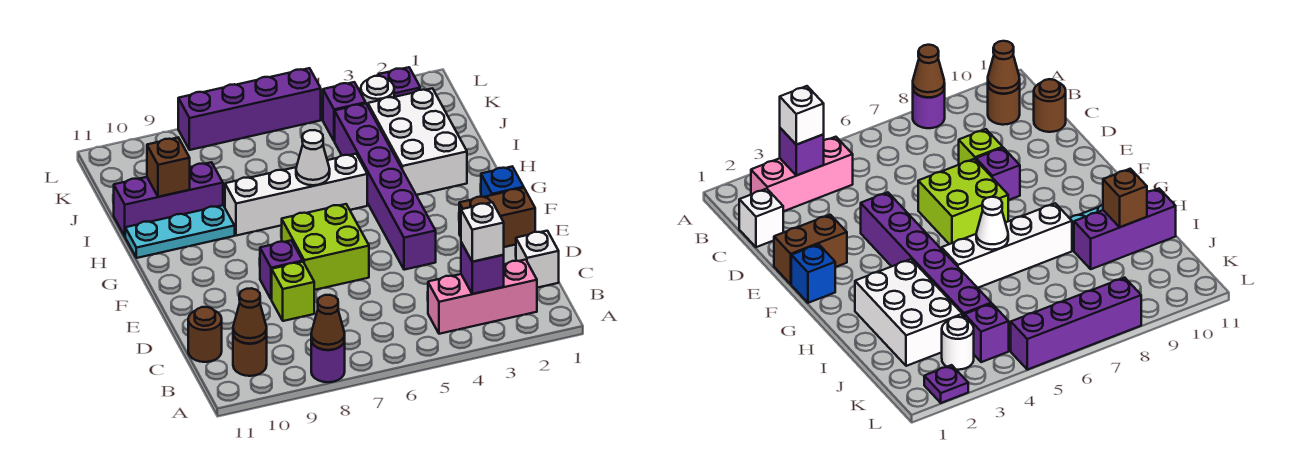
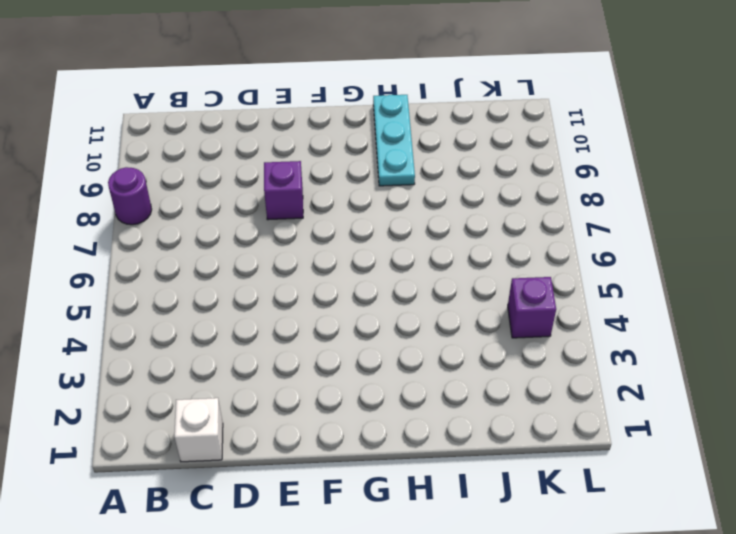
none -> pink 1x3 brick [428,260,537,334]
none -> brown 1x1 round brick [233,334,267,376]
none -> brown 1x1 round brick [188,307,222,362]

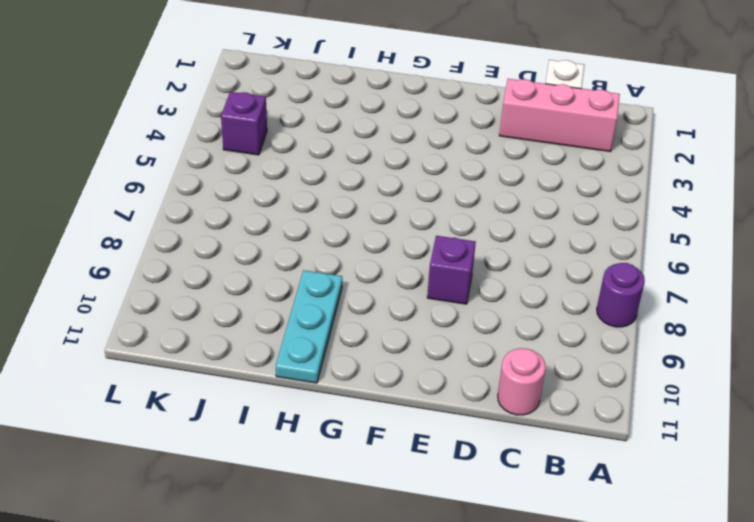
pink 1x3 brick [499,79,620,152] -> pink 1x3 brick turned to [428,260,537,334]
pink 1x1 round brick [498,348,546,415] -> brown 1x1 round brick [188,307,222,362]
none -> brown 1x1 round brick [233,334,267,376]
none -> lime 1x1 brick [272,262,314,321]
none -> brown 1x2 brick [459,188,535,247]

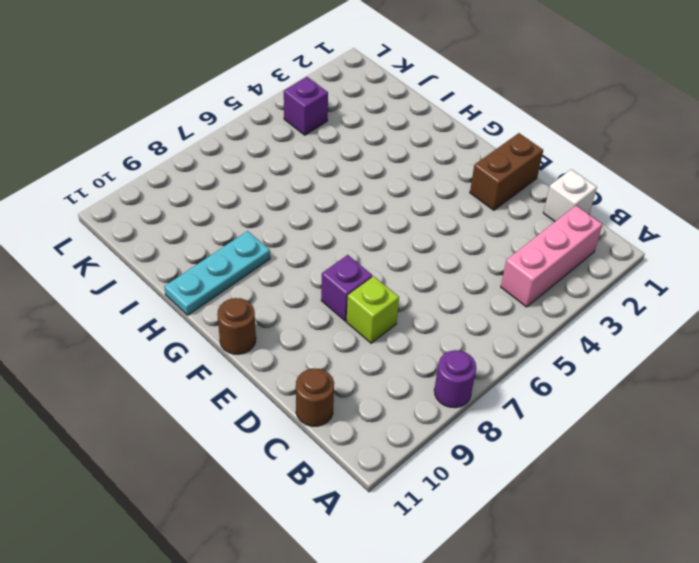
brown 1x1 round brick [217,298,256,354] -> brown 1x1 round brick moved to [233,334,267,376]
none -> purple 1x6 brick [335,104,436,270]
none -> lime 2x2 brick [282,204,369,290]
none -> blue 1x1 brick [481,167,524,197]

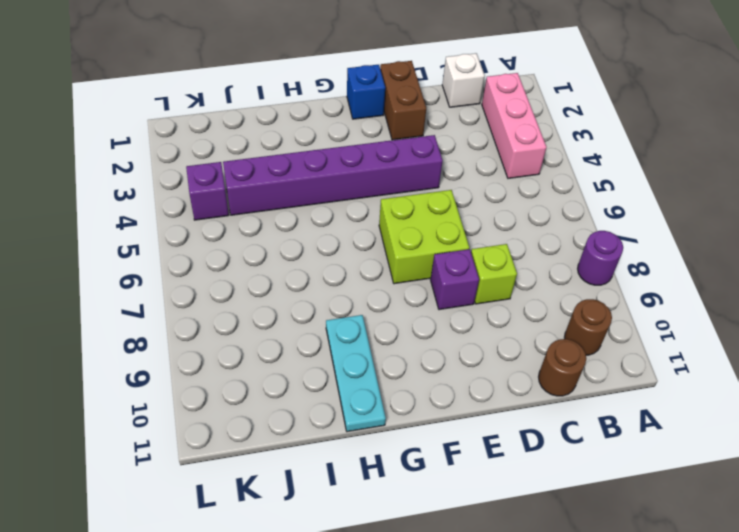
none -> white 2x3 brick [368,88,467,195]
none -> white 1x4 brick [225,154,367,236]
none -> purple 1x3 brick [114,162,223,236]

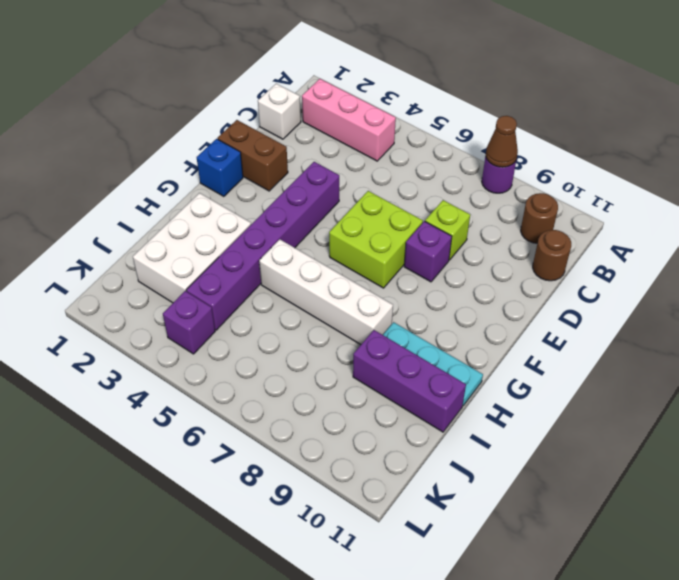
none -> white 1x1 round brick [361,76,394,106]
none -> purple 1x1 plate [378,67,420,97]
none -> purple 1x4 brick [178,68,321,150]

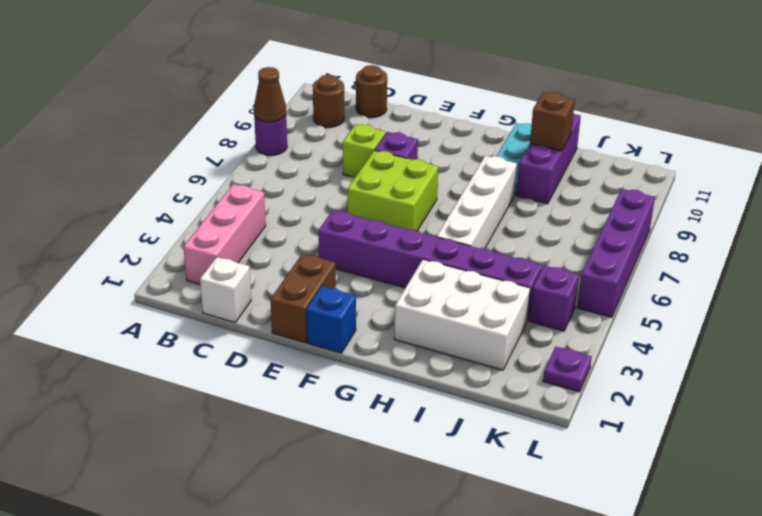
none -> white 1x1 round brick [361,76,394,106]
none -> purple 1x1 brick [461,242,504,294]
none -> brown 1x1 cone [233,288,267,344]

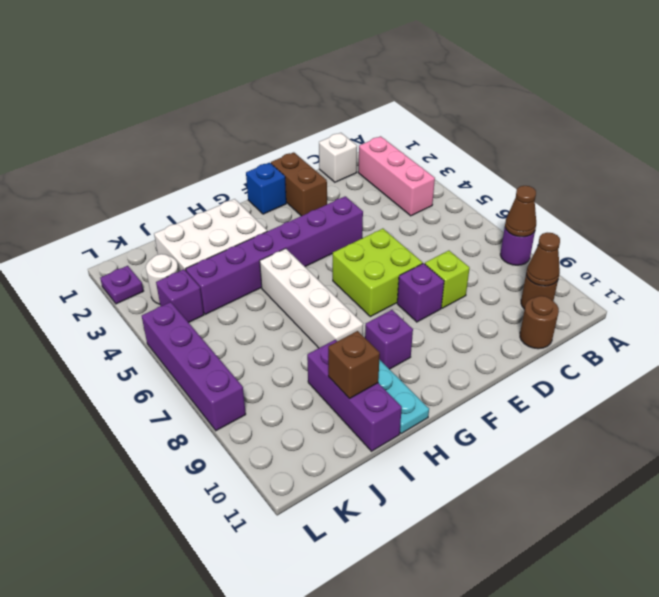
purple 1x1 brick [365,310,413,369] -> purple 1x1 brick moved to [461,242,504,294]
none -> white 1x1 cone [296,130,330,185]
none -> white 1x1 brick [461,202,504,262]

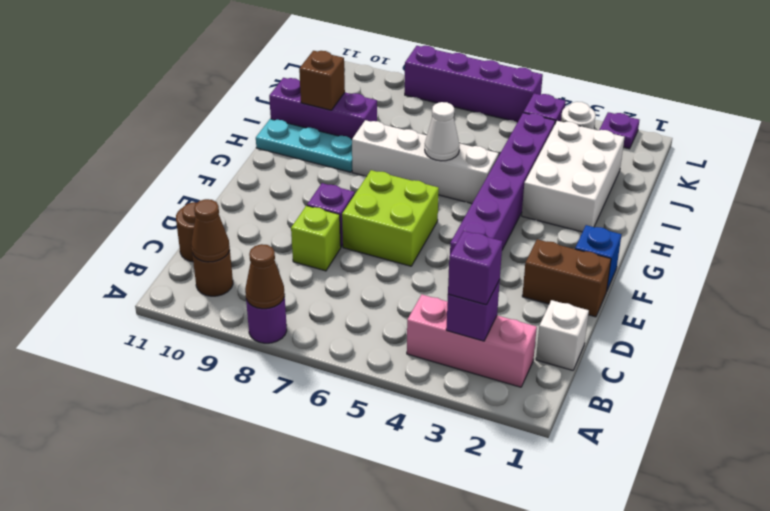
purple 1x1 brick [448,231,503,305] -> white 1x1 brick [461,202,504,262]

